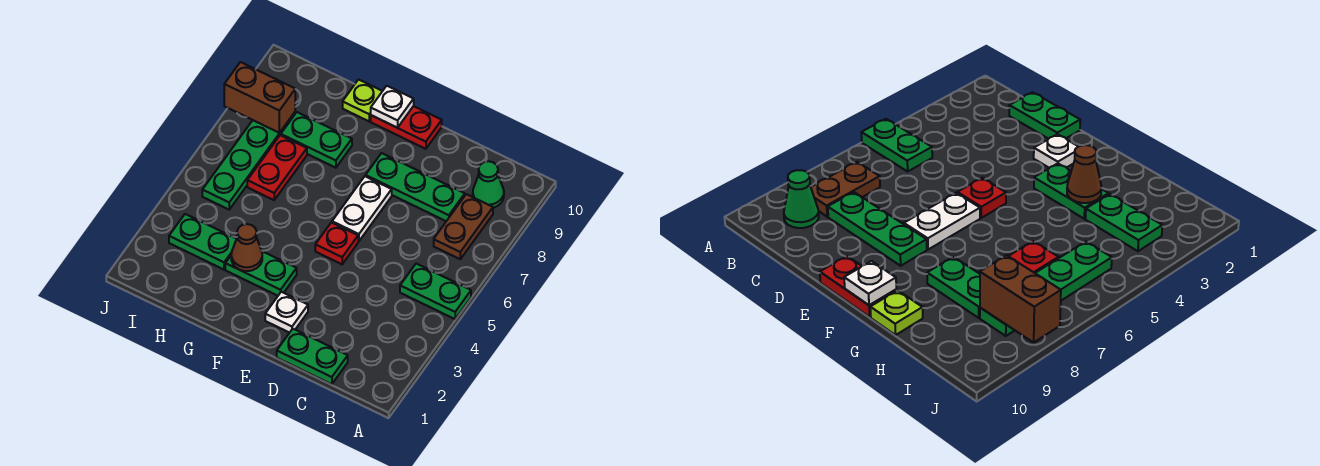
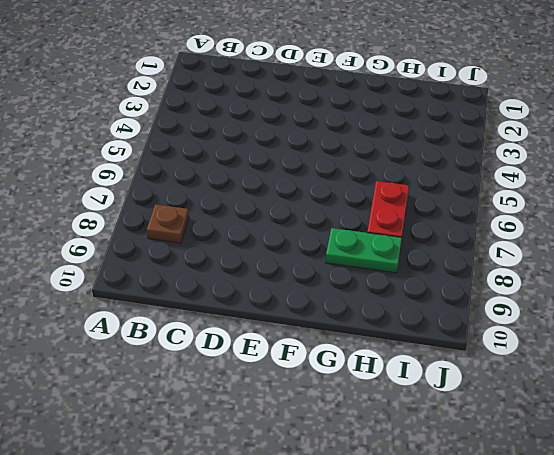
brown 1x1 plate [147,204,189,243] -> brown 1x2 plate [434,194,493,259]
none -> green 1x2 plate [400,264,471,319]
none -> green 1x1 cone [473,161,504,208]
none -> green 1x2 plate [277,329,348,384]

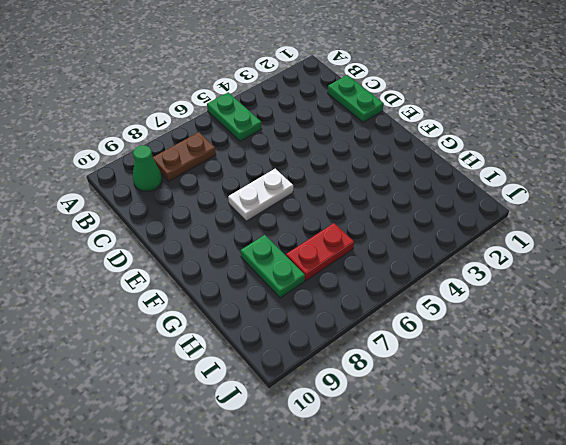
none -> green 1x3 plate [366,153,465,221]
none -> white 1x1 plate [265,292,308,333]
none -> red 1x1 plate [315,222,358,264]

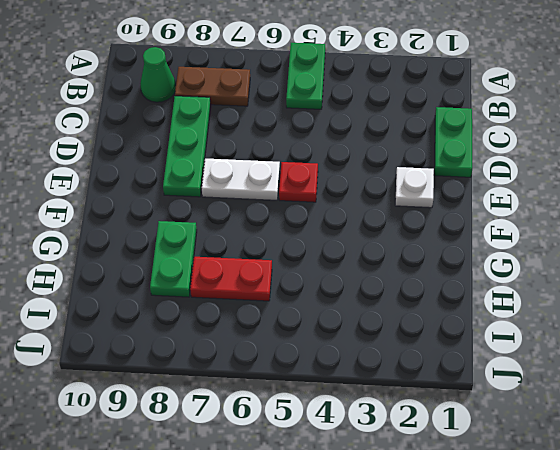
none -> red 1x2 plate [371,106,442,149]
none -> green 1x2 plate [225,251,297,296]
none -> lime 1x1 plate [343,80,382,121]

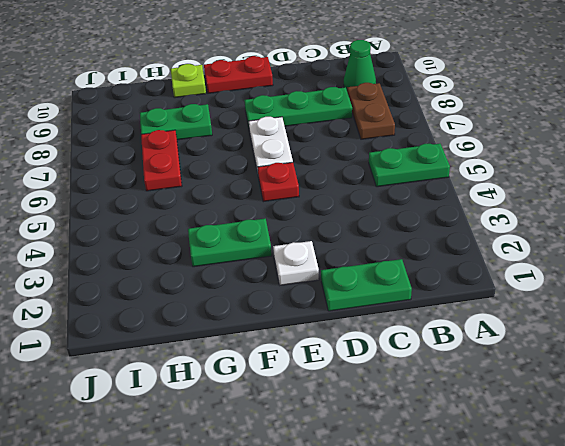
none -> green 1x2 plate [169,214,236,270]
none -> green 1x4 plate [202,112,295,209]
none -> white 1x1 plate [371,86,414,128]

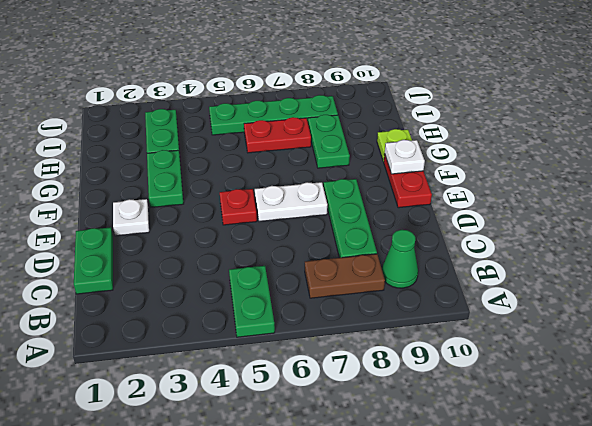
none -> brown 1x1 cone [231,224,262,271]
none -> brown 1x2 brick [224,62,295,133]

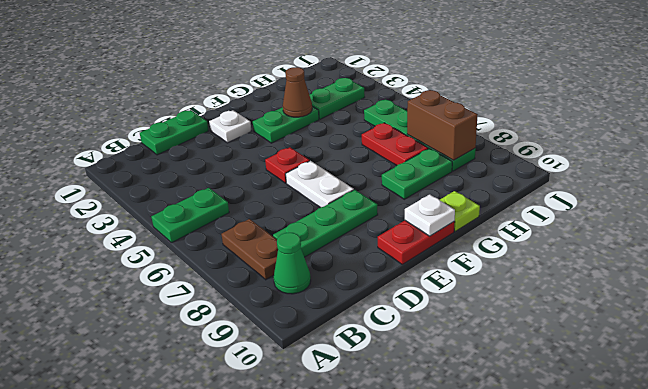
brown 1x2 brick [407,90,478,160] -> brown 1x2 brick turned to [224,62,295,133]

